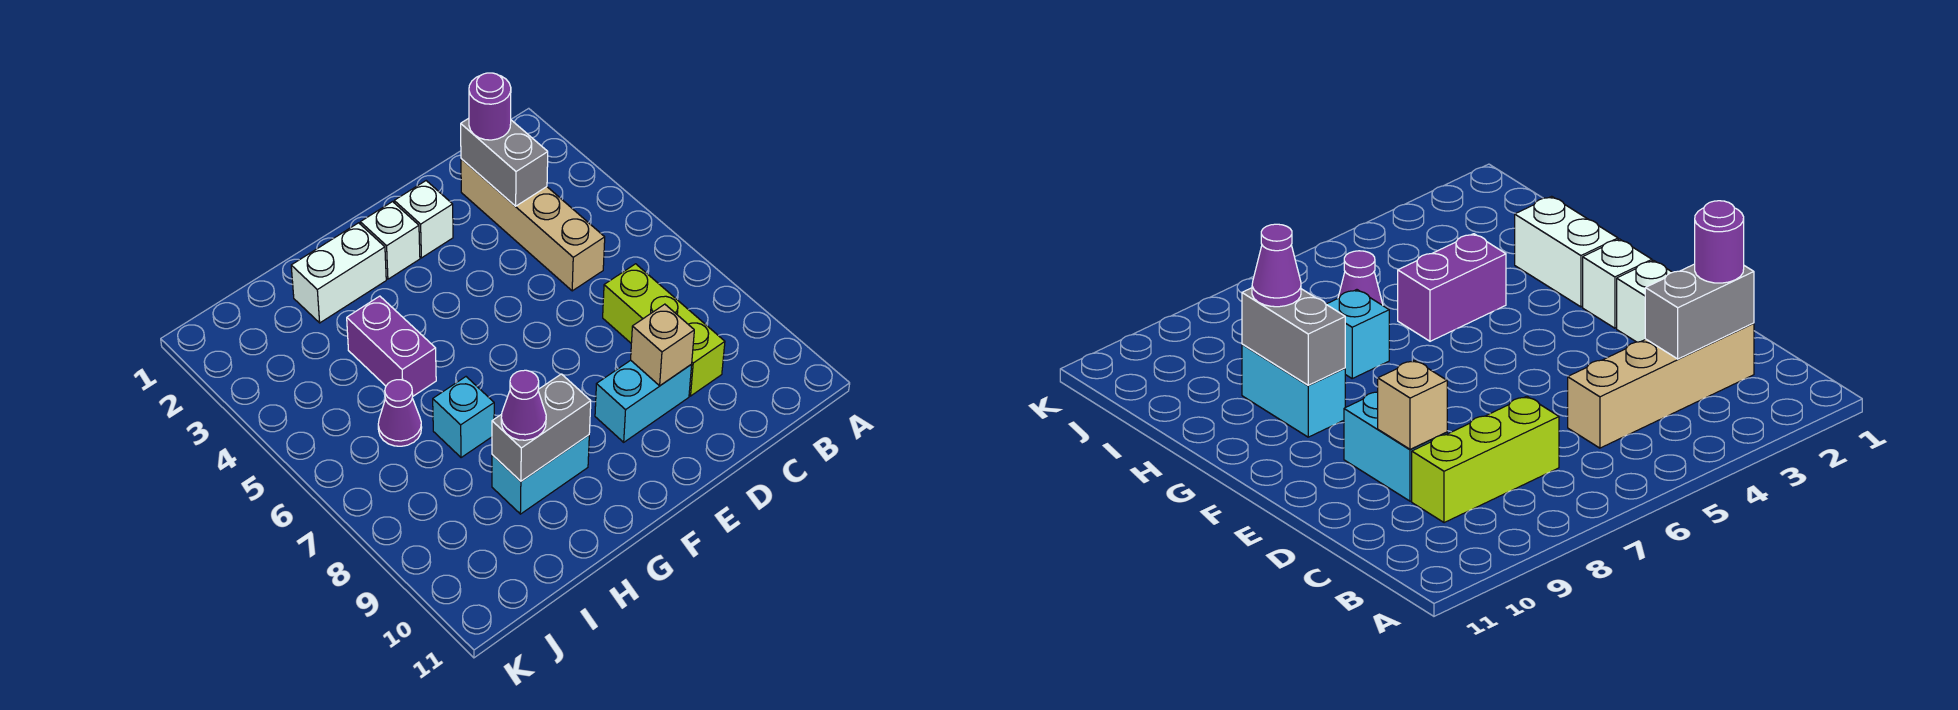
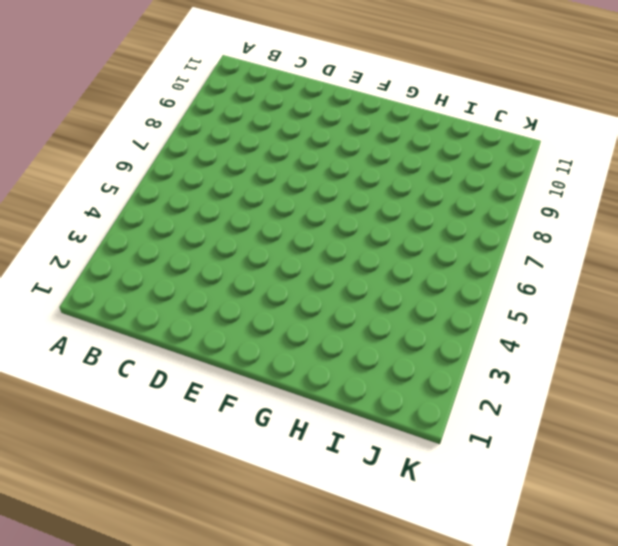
none -> tan 1x4 brick [461,159,605,291]
none -> lime 1x3 brick [603,264,725,396]
none -> cyan 1x2 brick [595,360,692,442]

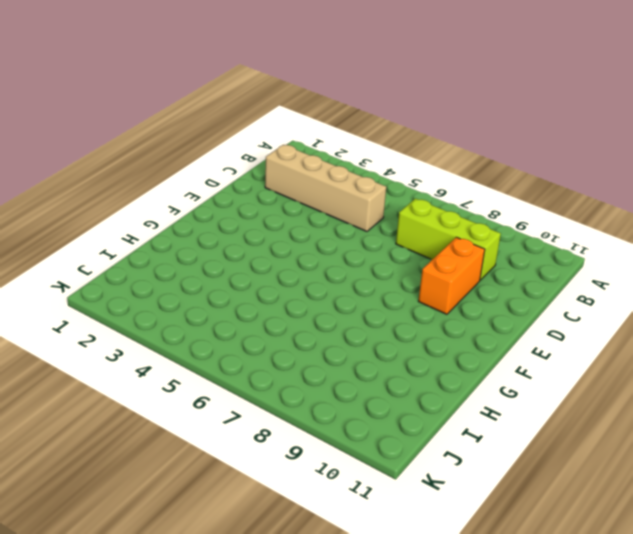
orange 1x2 brick [418,237,485,314] -> cyan 1x2 brick [595,360,692,442]
none -> white 1x1 brick [394,181,453,258]
none -> white 1x1 brick [360,202,420,279]
none -> white 1x2 brick [291,223,386,323]

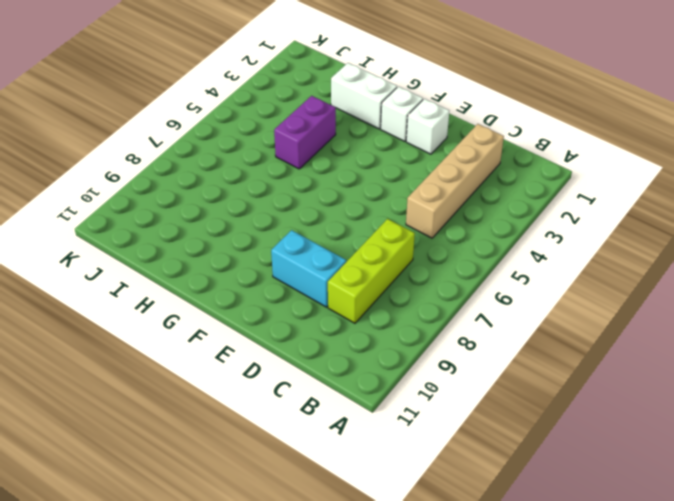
none -> cyan 1x2 brick [492,435,589,514]
none -> cyan 1x1 brick [433,377,494,458]
none -> purple 1x1 cone [378,380,422,446]

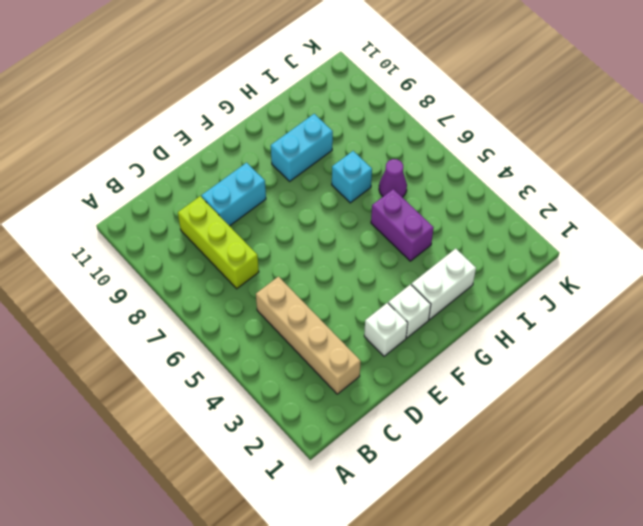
none -> grey 1x2 brick [461,118,548,206]
none -> tan 1x1 brick [631,304,694,386]
none -> grey 1x2 brick [492,374,591,481]

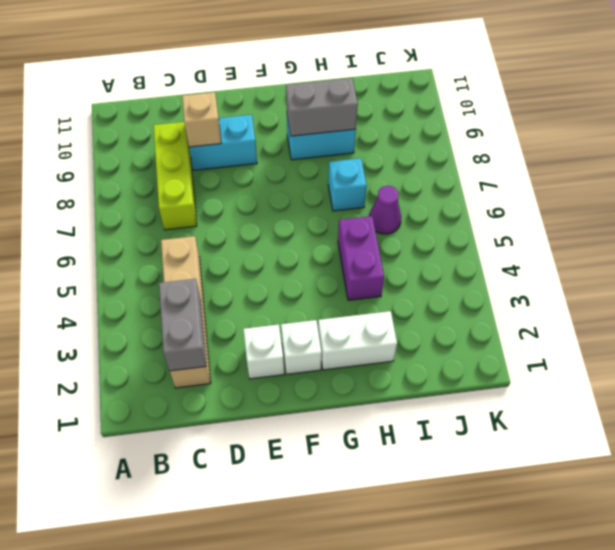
none -> purple 1x1 round brick [469,73,511,140]
none -> purple 1x1 cone [501,370,546,440]

